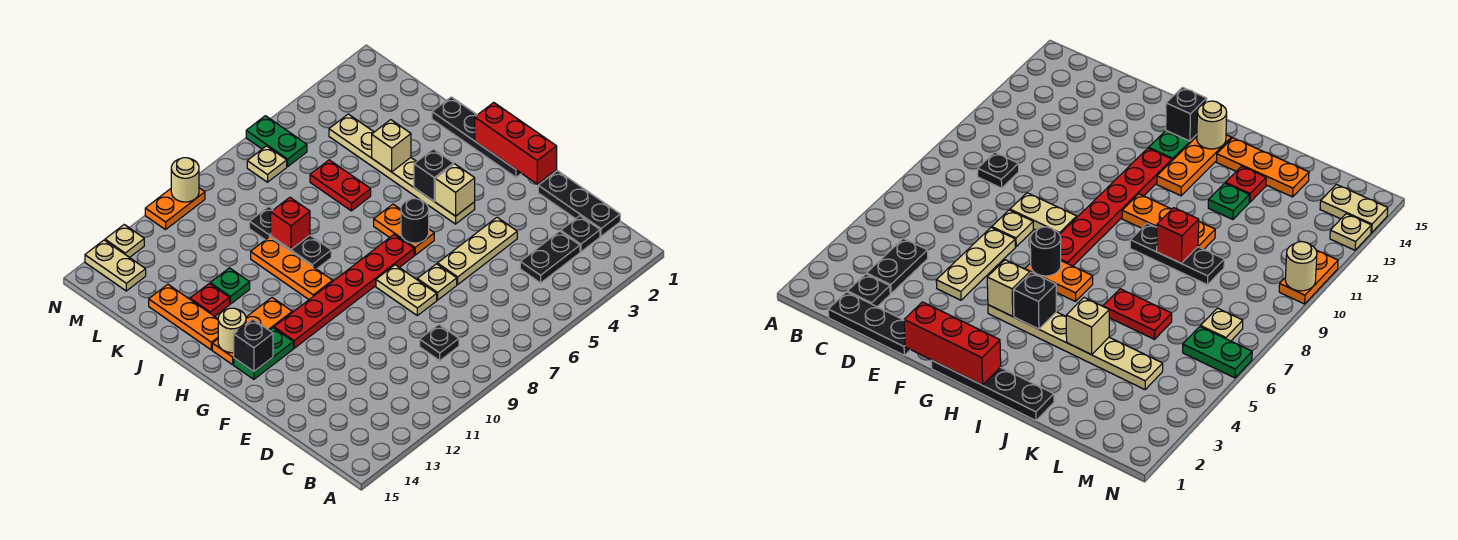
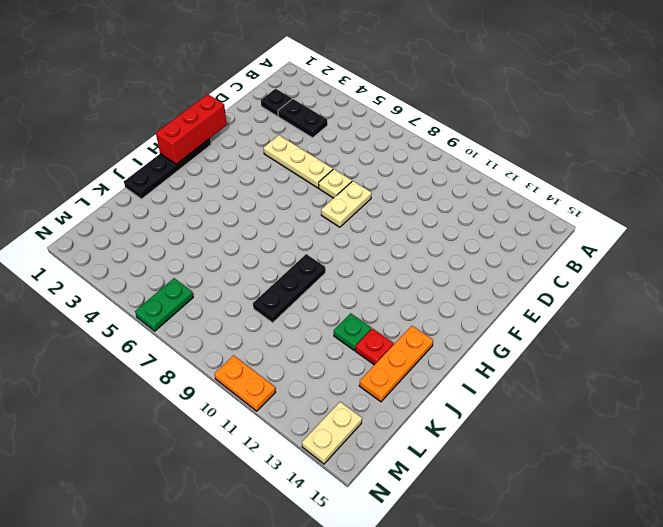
none -> black 1x3 plate [538,171,620,236]
none -> black 1x1 plate [420,325,459,361]
none -> tan 1x6 plate [329,114,475,224]
none -> orange 1x2 plate [374,204,434,255]

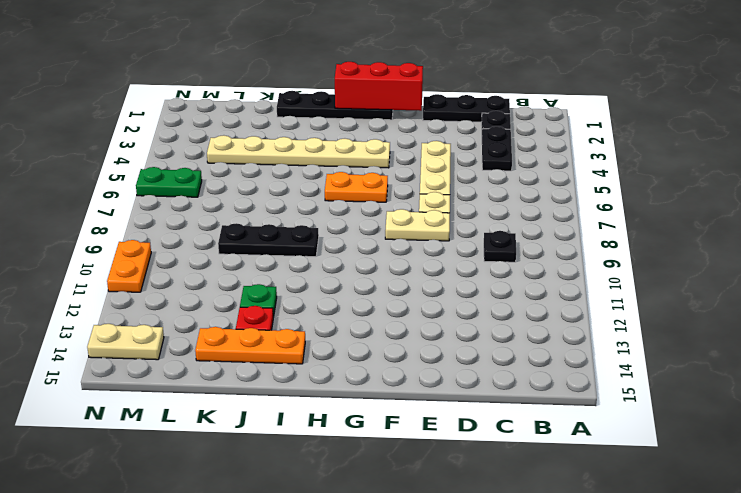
none -> red 1x6 plate [274,235,414,348]
none -> green 1x2 plate [234,328,293,379]
none -> orange 1x3 plate [251,237,333,299]
none -> orange 1x3 plate [212,298,292,365]

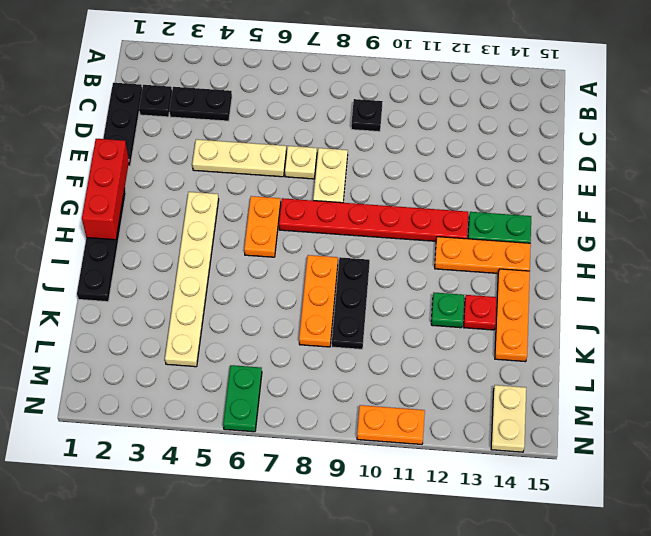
orange 1x3 plate [299,255,338,347] -> orange 1x3 plate moved to [251,237,333,299]
none -> red 1x2 plate [310,160,371,211]
none -> tan 1x1 plate [247,146,287,182]
none -> tan 1x1 plate [105,225,144,258]
none -> tan 1x1 brick [435,164,475,216]

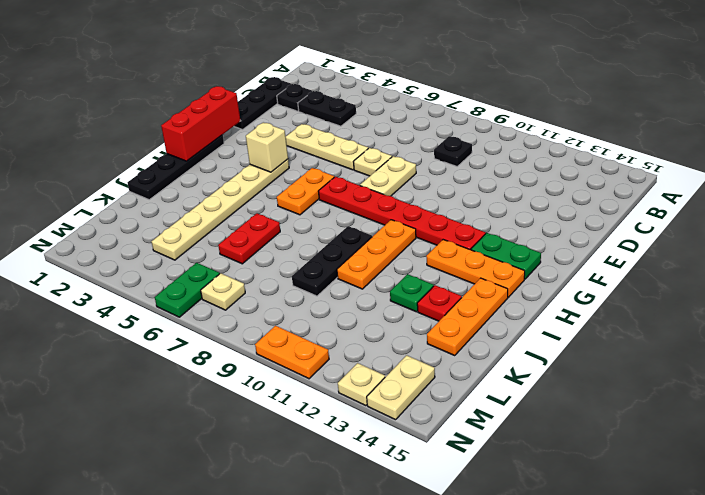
none -> black 1x1 round brick [401,199,429,243]
none -> black 1x1 brick [234,319,273,371]
none -> black 1x1 brick [414,149,454,201]
none -> tan 1x1 round brick [218,308,246,353]

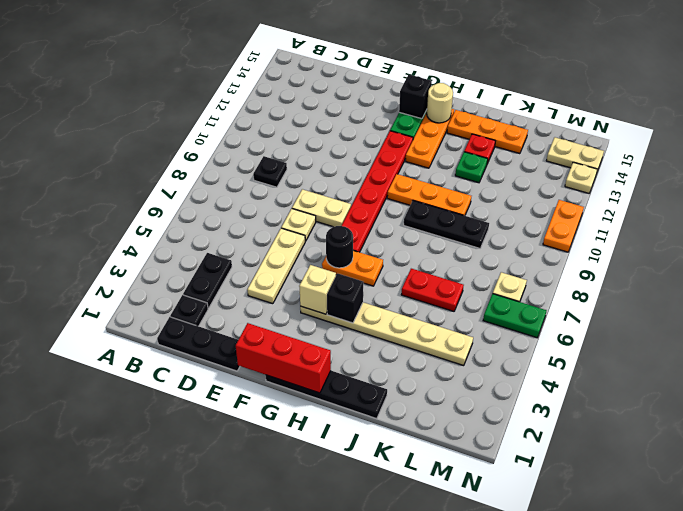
none -> tan 1x1 brick [372,120,411,172]
none -> red 1x1 brick [271,197,310,250]
none -> tan 1x1 round brick [171,158,199,202]

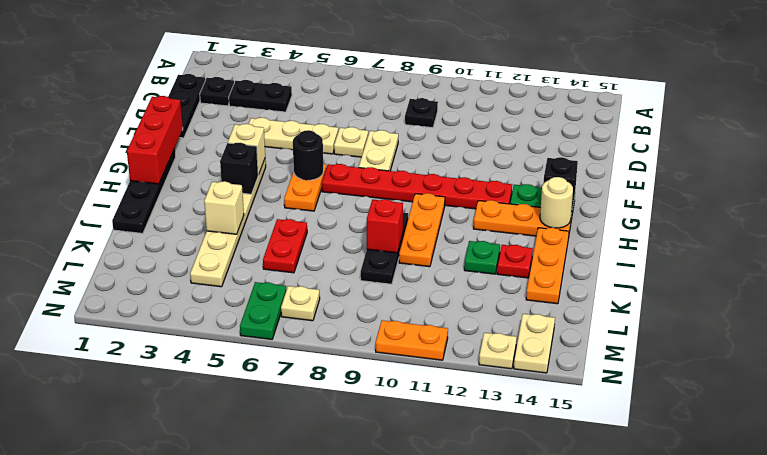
none -> tan 1x1 round brick [171,158,199,202]

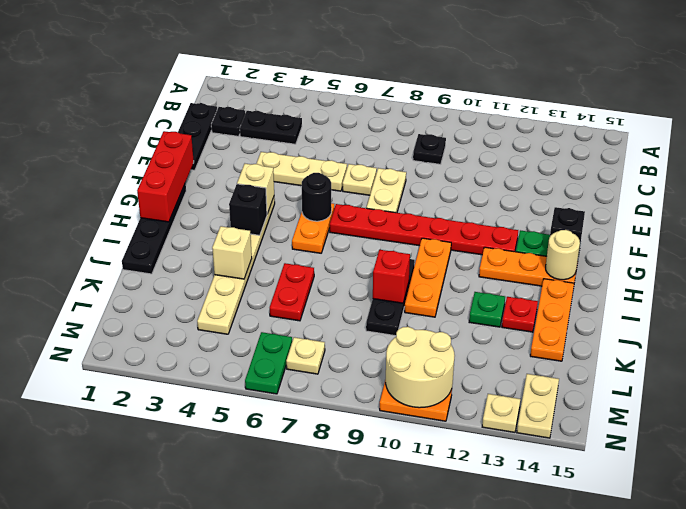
tan 2x2 round brick [386,327,455,408] -> tan 1x1 round brick [171,158,199,202]

